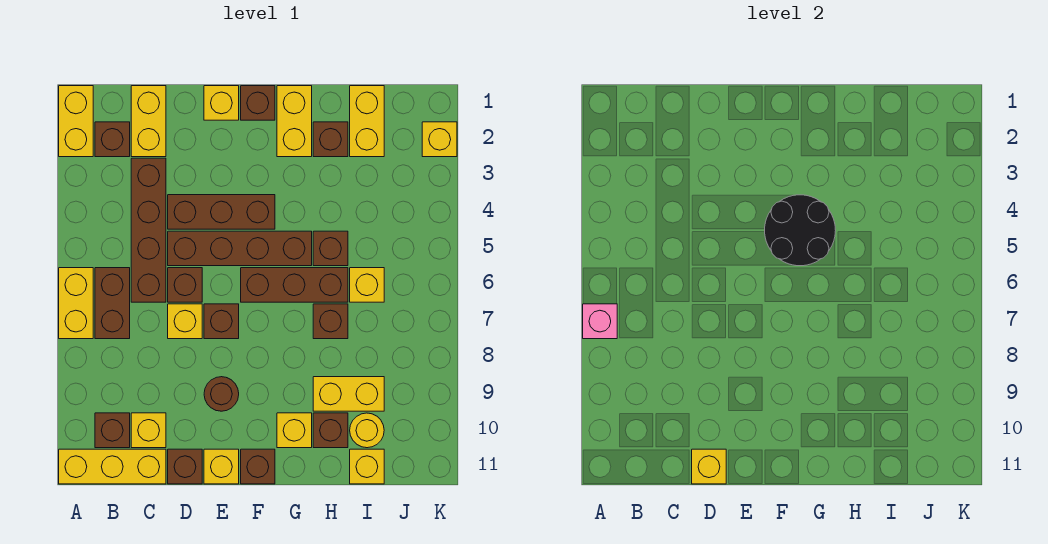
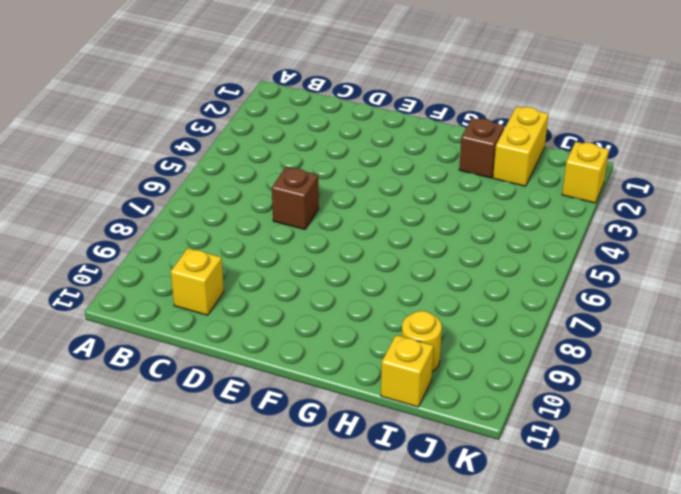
none -> yellow 1x2 brick [59,86,93,157]
none -> yellow 1x2 brick [59,268,93,339]
none -> yellow 1x3 brick [59,449,166,484]
none -> brown 1x1 brick [95,122,130,157]

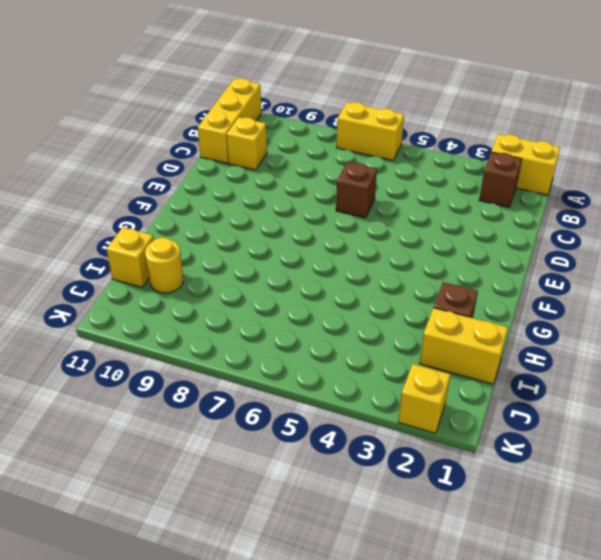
none -> brown 1x2 brick [95,268,130,339]
none -> brown 1x1 brick [95,413,130,448]
none -> yellow 1x2 brick [131,86,166,157]
none -> brown 1x4 brick [131,158,166,302]

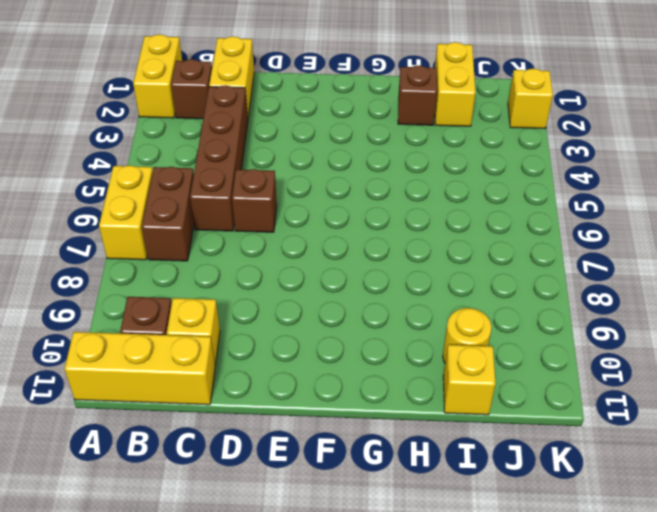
none -> brown 1x3 brick [168,195,275,229]
none -> brown 1x4 brick [168,231,312,266]
none -> yellow 1x1 brick [168,304,202,339]
none -> brown 1x1 brick [168,449,202,484]

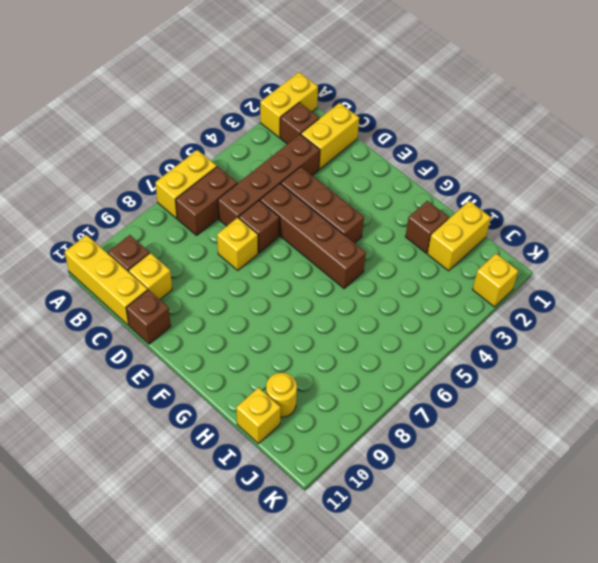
none -> yellow 1x1 brick [204,86,239,120]
none -> brown 1x1 brick [204,304,239,339]
none -> brown 1x1 round brick [204,377,239,411]
none -> yellow 1x1 brick [204,449,239,484]

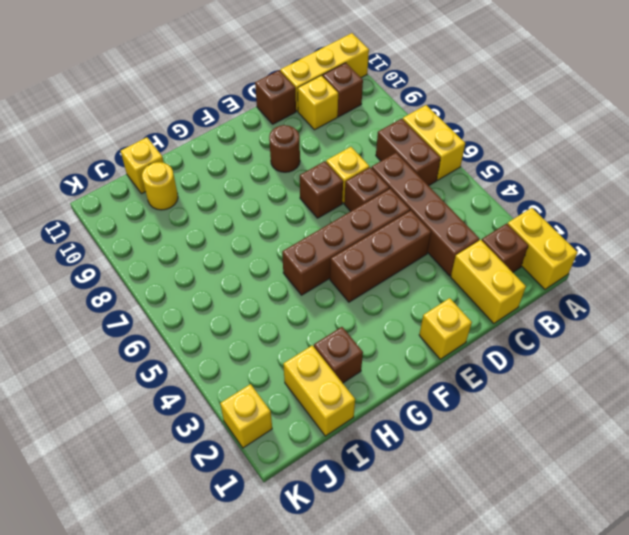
none -> yellow 1x1 brick [204,449,239,484]
none -> brown 1x1 brick [241,86,275,120]
none -> brown 1x3 brick [241,268,348,302]
none -> brown 1x1 brick [241,449,275,484]

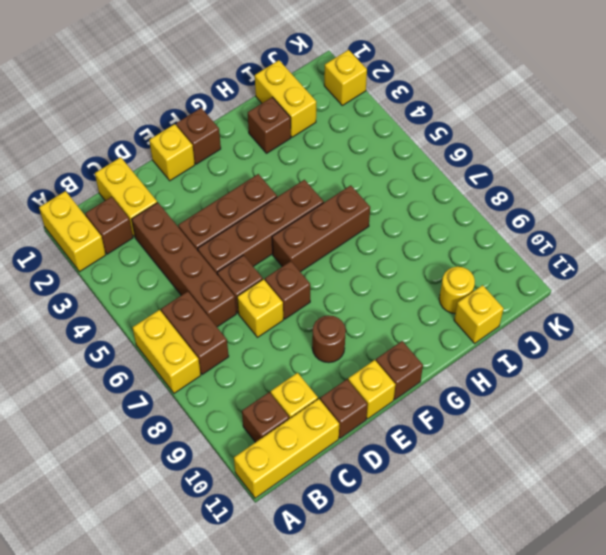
none -> yellow 1x2 brick [277,86,312,157]
none -> yellow 1x1 brick [277,413,312,448]
none -> brown 1x1 brick [313,231,348,266]
none -> brown 1x1 brick [313,304,348,339]

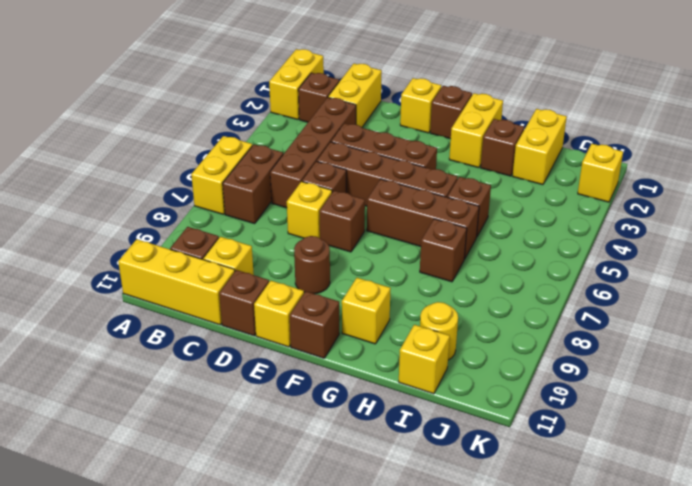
none -> yellow 1x2 brick [313,377,384,411]
none -> brown 1x1 brick [313,413,348,448]
none -> yellow 1x1 brick [350,268,384,302]
none -> pink 1x1 brick [583,304,617,339]

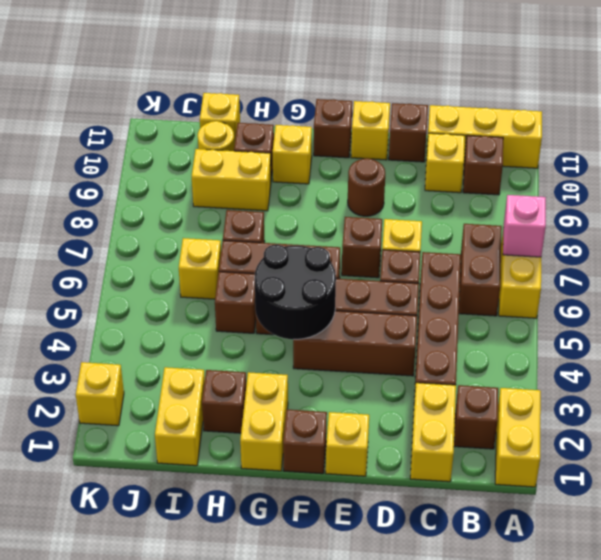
none -> yellow 1x1 brick [692,449,726,484]

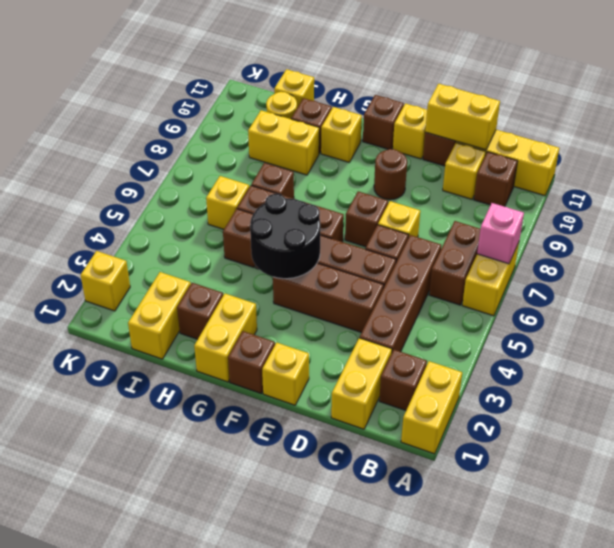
yellow 1x2 brick [425,84,500,150] -> yellow 1x1 brick [692,449,726,484]

